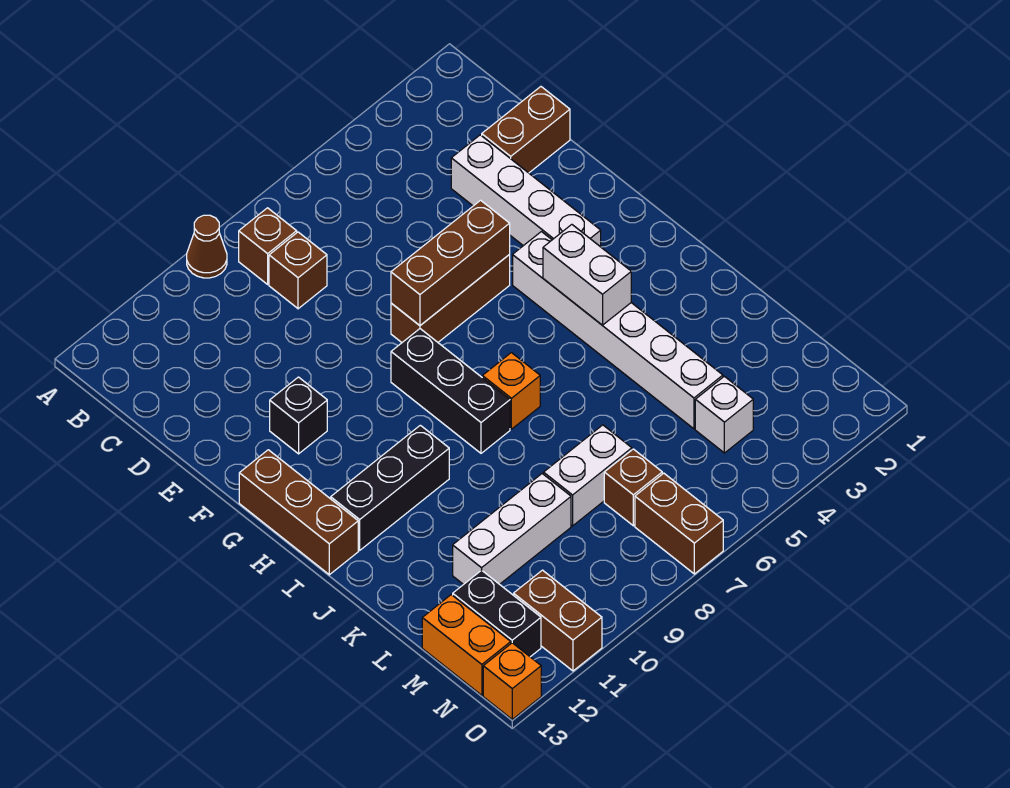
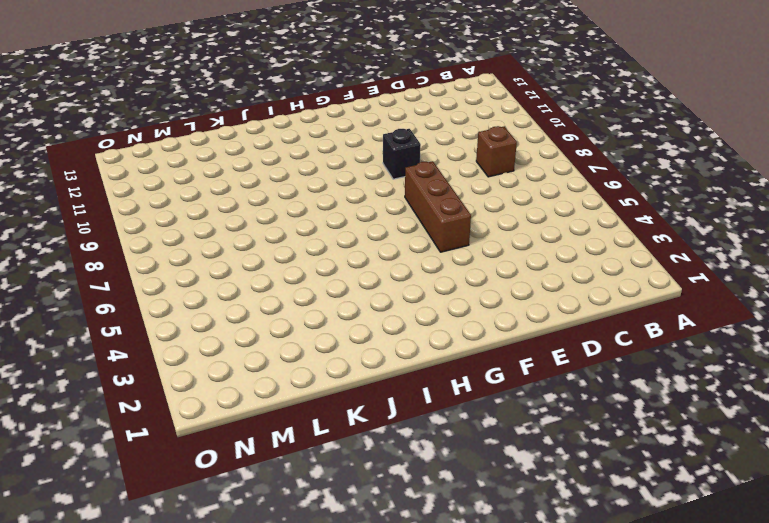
black 1x1 brick [383,129,421,179] -> black 1x1 brick moved to [270,377,327,454]
none -> brown 1x1 cone [187,215,227,278]
none -> brown 1x1 brick [239,208,297,284]
none -> brown 1x2 brick [482,87,570,173]

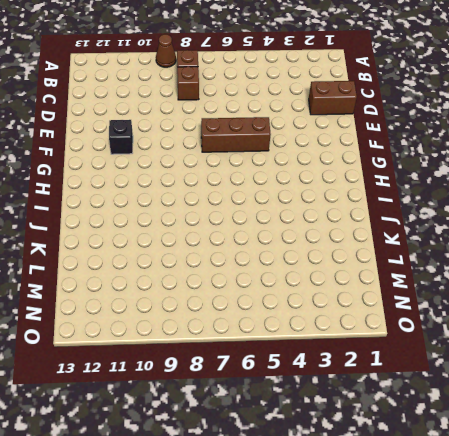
none -> white 1x4 brick [451,135,601,247]
none -> white 1x6 brick [513,232,723,429]
none -> black 1x3 brick [391,329,510,453]

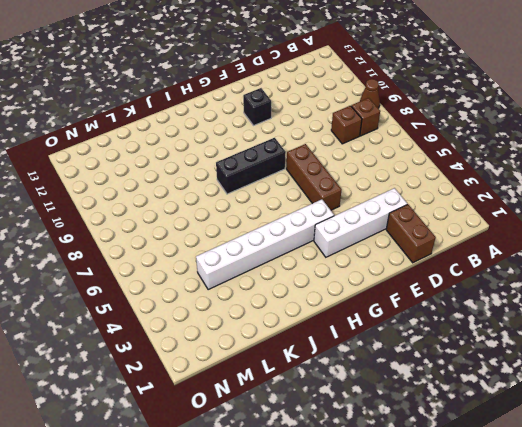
none -> brown 1x3 brick [239,450,358,575]
none -> orange 1x1 brick [482,353,540,429]
none -> black 1x3 brick [331,425,449,550]

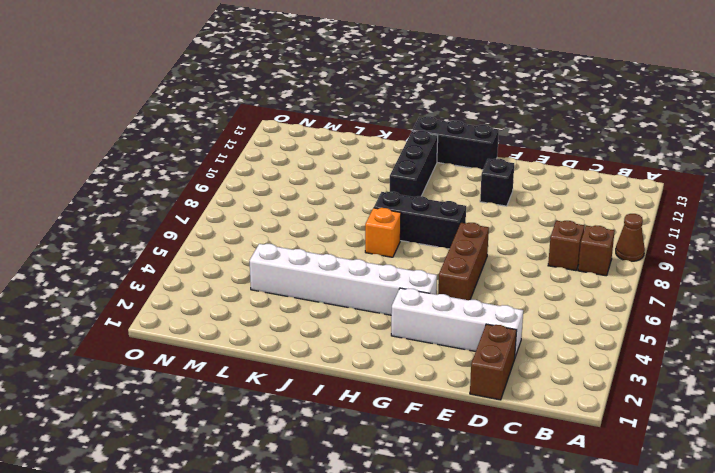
black 1x3 brick [412,116,499,170] -> brown 1x3 brick [239,450,358,575]
none -> white 1x2 brick [544,425,632,526]
none -> white 1x3 brick [453,474,571,585]
none -> white 1x1 brick [695,376,753,453]

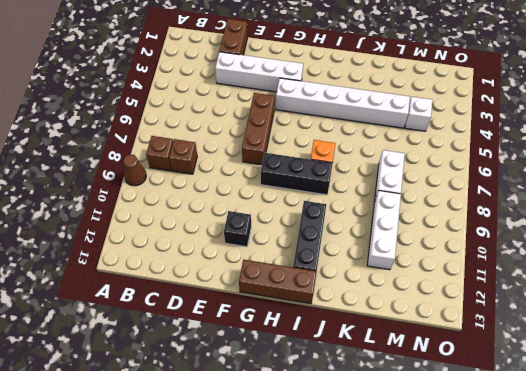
none -> brown 1x1 brick [604,449,662,526]
none -> black 1x2 brick [453,570,541,657]
none -> orange 1x2 brick [422,595,511,695]

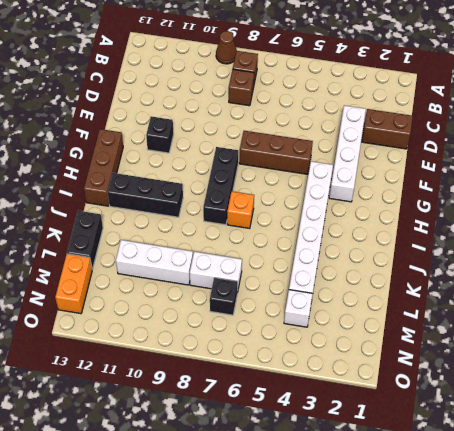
black 1x2 brick [67,211,103,270] -> black 1x2 brick moved to [453,570,541,657]
black 1x1 brick [210,278,238,315] -> brown 1x1 brick [604,449,662,526]
none -> brown 1x2 brick [635,473,723,574]
none -> brown 1x2 brick [514,570,602,671]
none -> orange 1x1 brick [483,643,541,719]

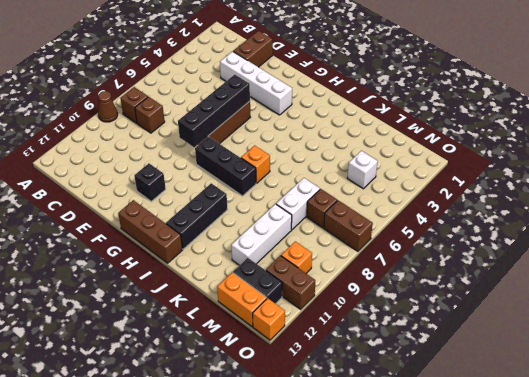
black 1x4 brick [178,75,250,147] -> brown 1x3 brick [391,200,510,325]
orange 1x1 brick [281,241,312,273] -> none
none -> white 1x6 brick [513,232,723,429]
none -> white 1x2 brick [543,225,631,325]

